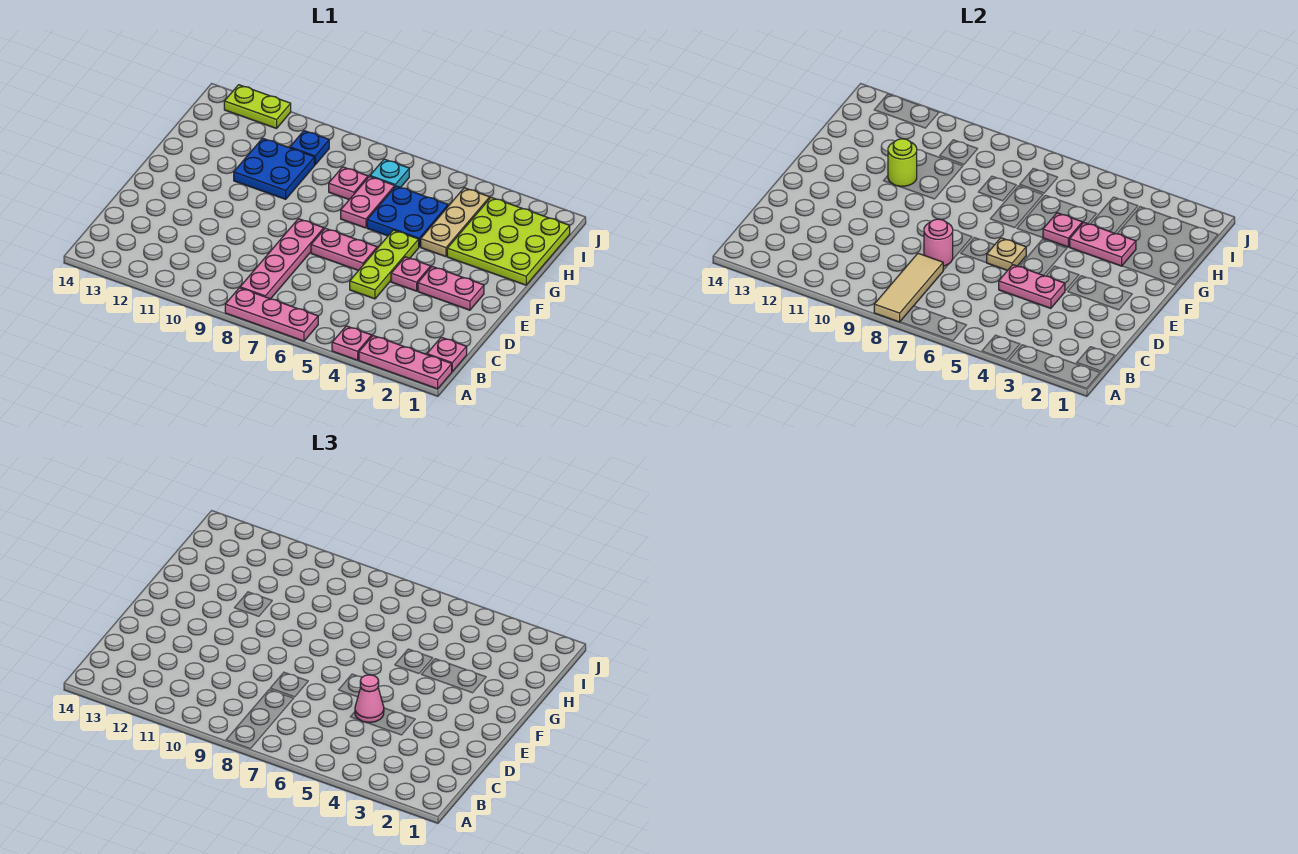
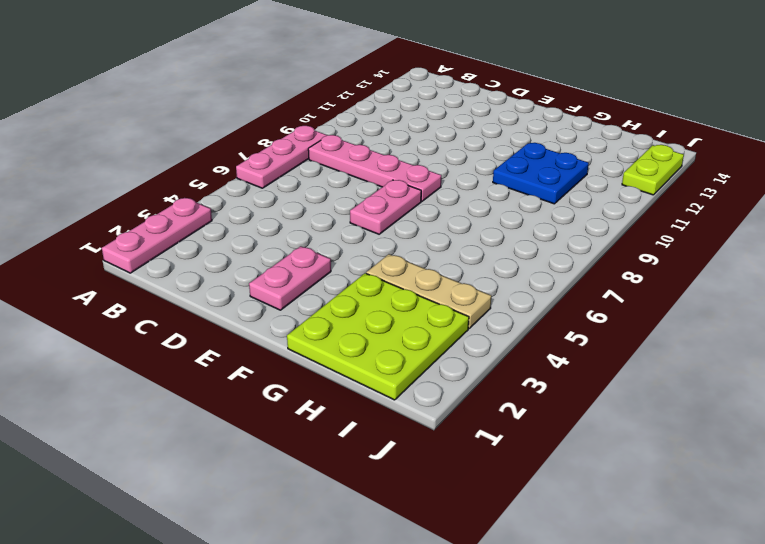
none -> pink 1x1 plate [332,326,372,360]
none -> pink 1x1 plate [427,337,467,371]
none -> lime 1x3 plate [350,230,419,299]

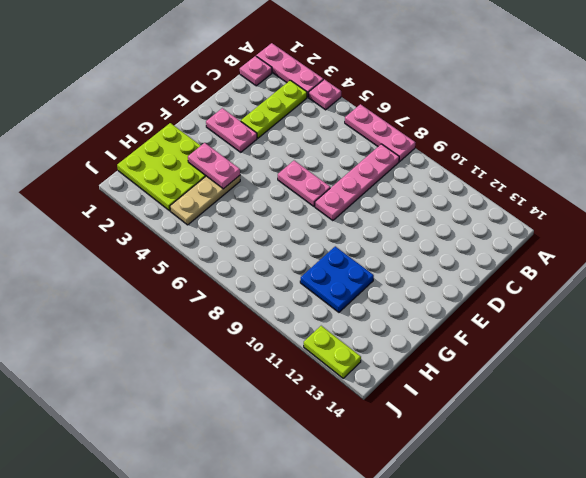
lime 1x3 plate [241,80,307,138] -> lime 1x3 plate moved to [350,230,419,299]
none -> pink 1x1 plate [391,257,431,291]
none -> blue 2x2 plate [367,186,448,247]
none -> pink 1x2 plate [341,177,395,228]

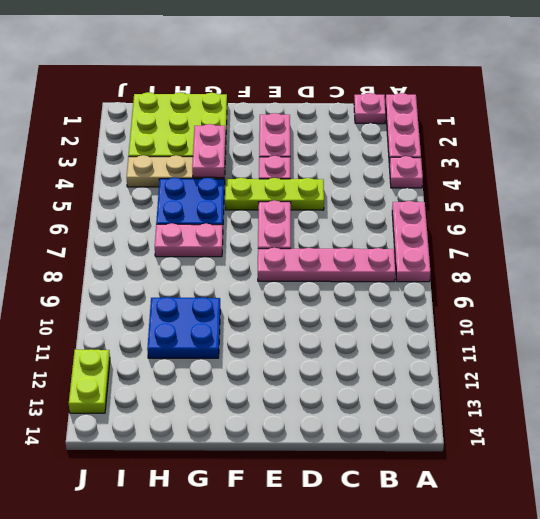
none -> pink 1x1 plate [329,167,368,200]
none -> cyan 1x1 plate [370,159,409,187]
none -> blue 1x1 plate [290,131,329,165]

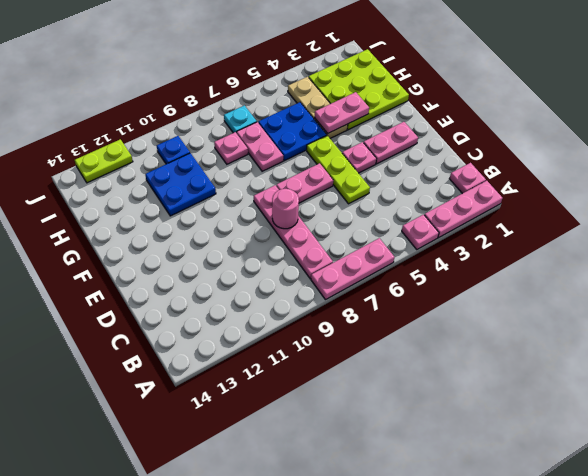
none -> tan 1x3 tile [874,253,943,322]
none -> pink 1x2 plate [999,265,1065,308]
none -> tan 1x1 plate [987,238,1026,271]

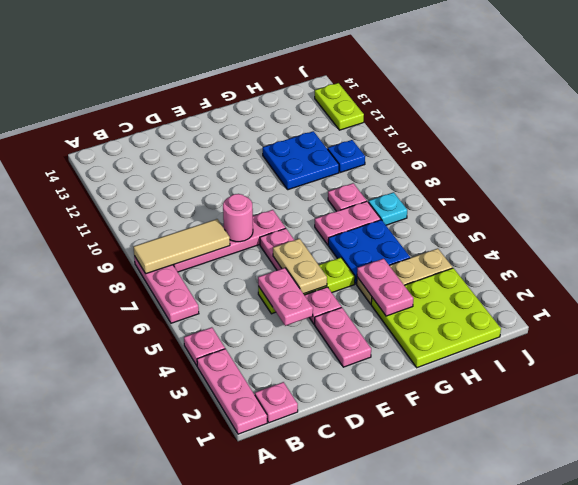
tan 1x2 plate [273,239,327,294] -> tan 1x1 plate [987,238,1026,271]
none -> pink 1x1 plate [1043,213,1082,247]
none -> lime 1x1 round brick [888,139,917,186]
none -> pink 1x1 cone [355,675,384,722]

